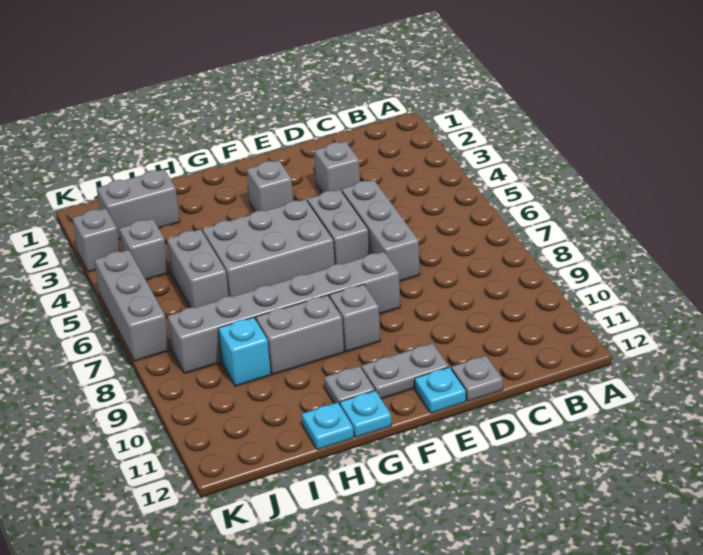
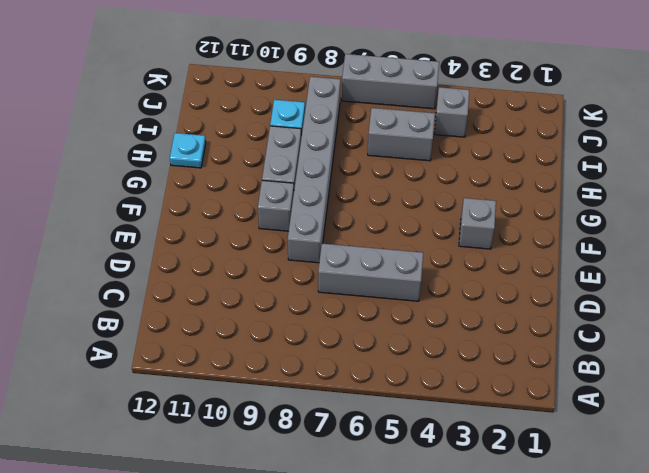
none -> grey 1x1 brick [314,142,360,193]
none -> grey 1x1 plate [451,356,503,401]
none -> grey 1x2 brick [307,190,370,264]

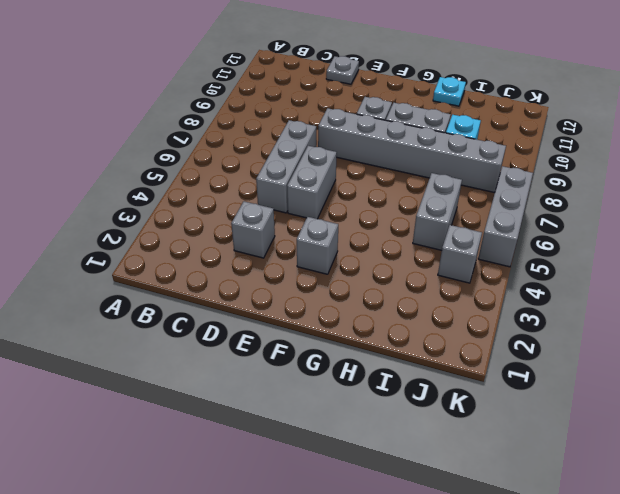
none -> grey 1x2 plate [362,343,449,399]
none -> cyan 1x1 plate [415,367,466,413]
none -> grey 2x3 brick [203,199,335,297]

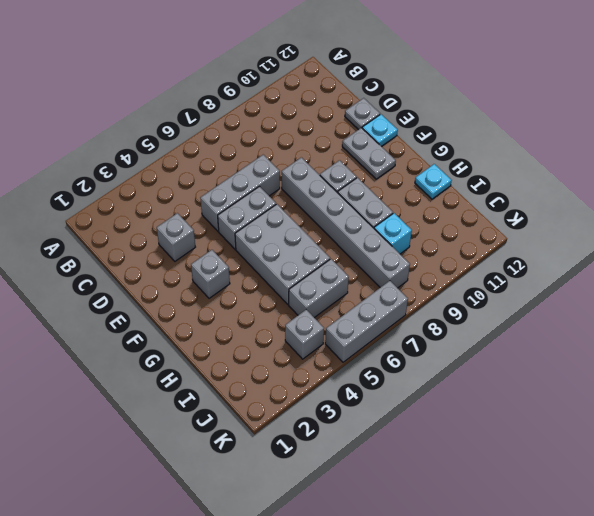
none -> grey 1x1 plate [324,366,375,405]
none -> cyan 1x1 plate [340,391,392,437]
none -> grey 1x2 brick [97,169,180,239]

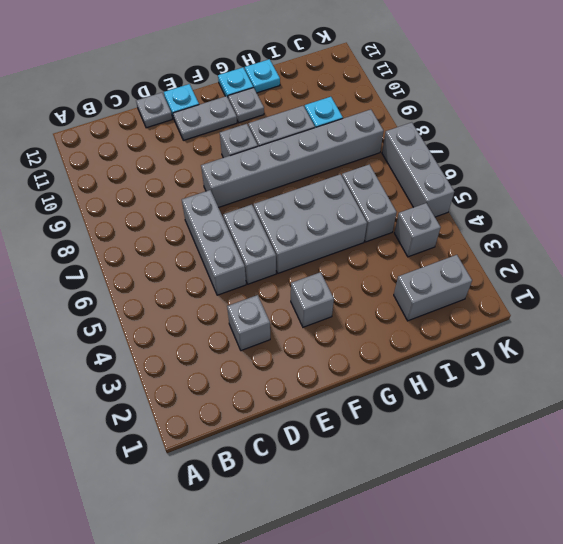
none -> grey 1x1 brick [72,208,120,272]

